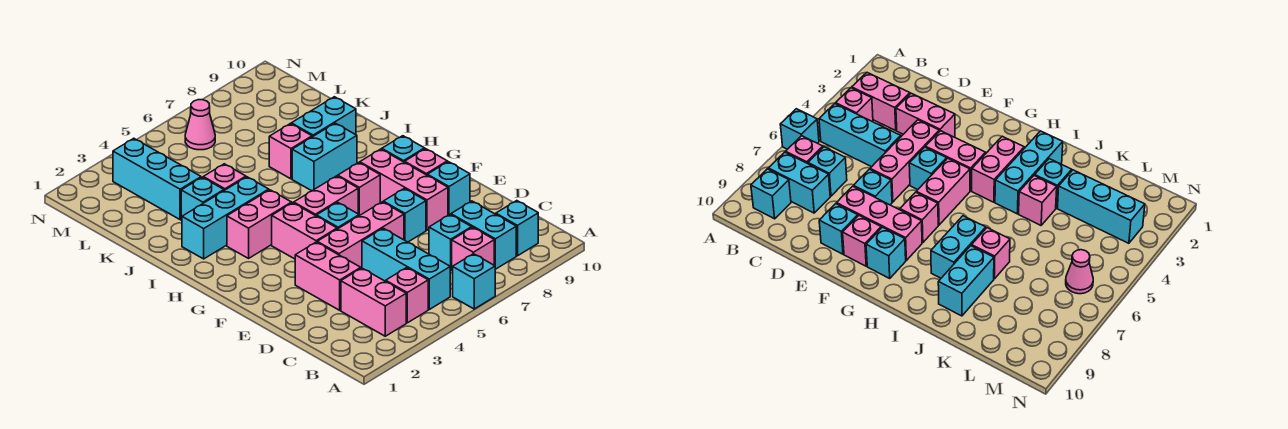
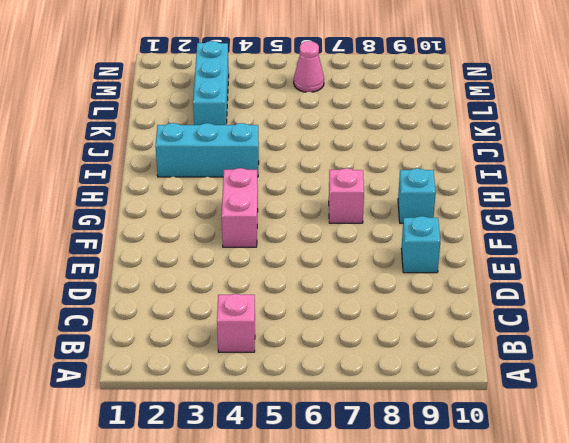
none -> cyan 1x1 brick [453,254,495,309]
none -> pink 1x2 brick [341,268,406,336]
none -> cyan 1x3 brick [362,228,451,309]

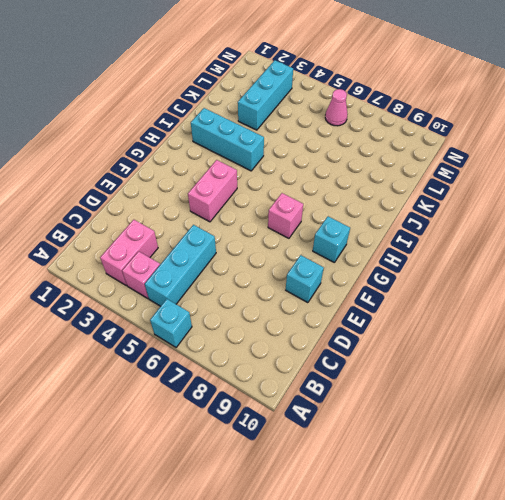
none -> pink 1x1 brick [452,227,494,271]
none -> cyan 1x2 brick [451,201,516,269]
none -> cyan 1x1 brick [496,201,538,256]

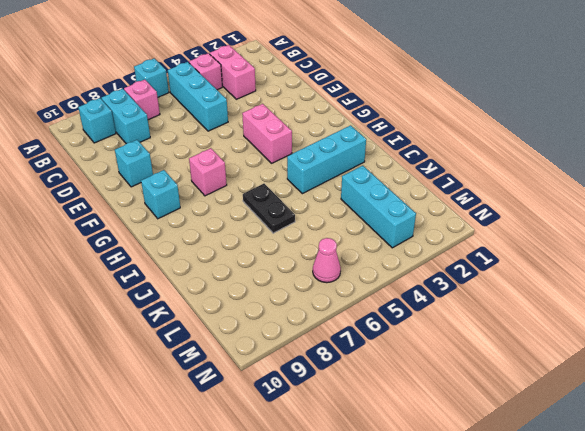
black 1x2 plate [243,184,295,233] -> none
none -> cyan 1x1 brick [429,215,472,269]
none -> pink 1x2 brick [295,242,361,310]
none -> pink 1x3 brick [317,202,404,268]

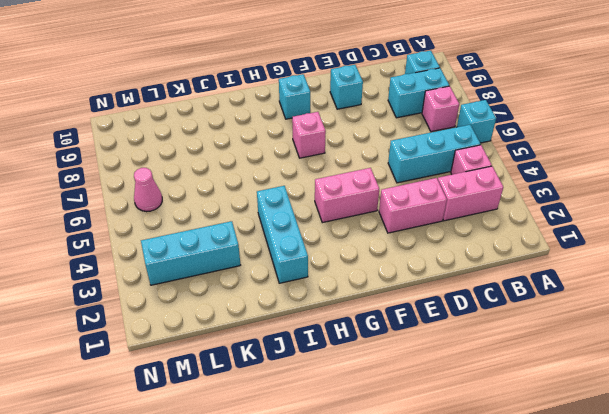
none -> cyan 1x1 brick [429,215,472,269]
none -> pink 1x3 brick [317,202,404,268]
none -> cyan 1x1 brick [383,188,426,242]

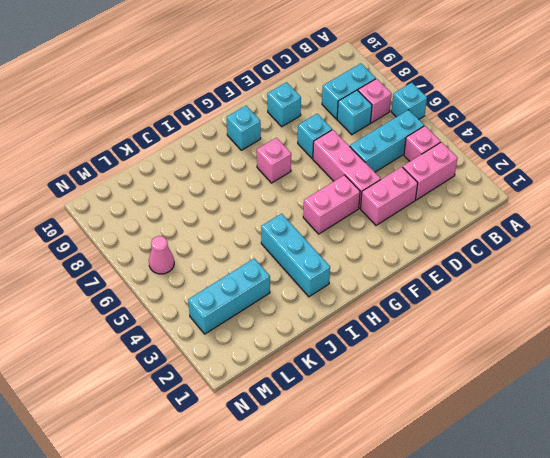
none -> cyan 1x1 brick [496,201,538,256]
none -> pink 1x3 brick [360,149,448,230]
none -> cyan 1x1 brick [317,202,359,229]

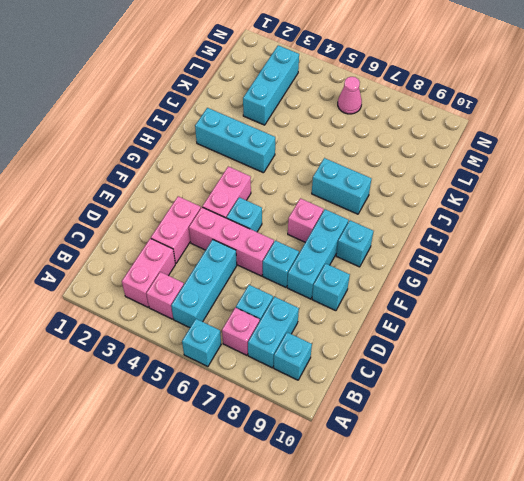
cyan 1x3 brick [287,209,348,299] -> pink 1x3 brick [360,149,448,230]
none -> pink 1x1 brick [405,149,447,175]
none -> pink 1x2 brick [294,176,358,216]
none -> pink 1x2 brick [227,190,292,258]

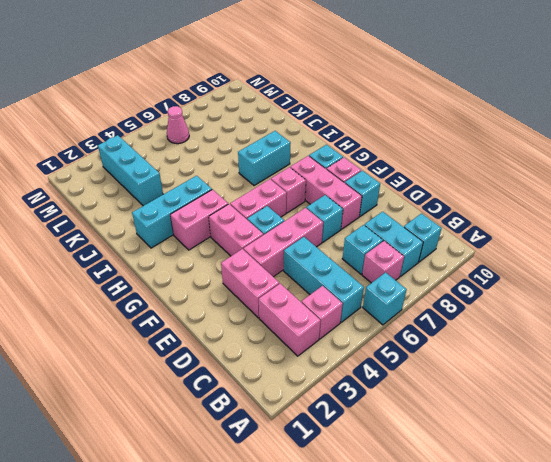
none -> cyan 1x1 brick [181,177,224,220]
none -> pink 1x1 brick [203,164,246,190]
none -> pink 1x1 brick [269,124,312,179]

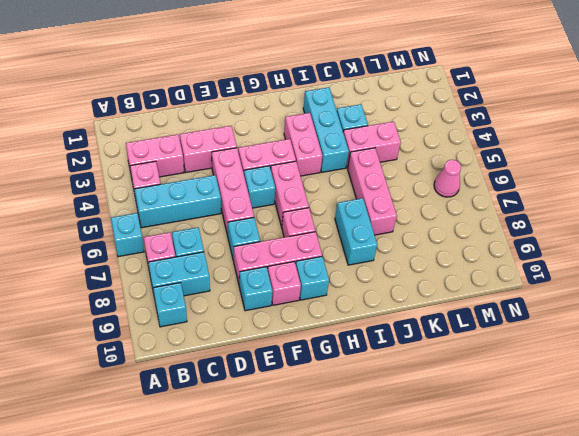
pink 1x2 brick [343,121,401,168] -> pink 1x1 brick [203,164,246,190]
pink 1x3 brick [348,148,397,235] -> pink 1x1 brick [269,124,312,179]
none -> cyan 1x2 brick [291,97,356,137]
none -> cyan 1x3 brick [113,138,201,220]

